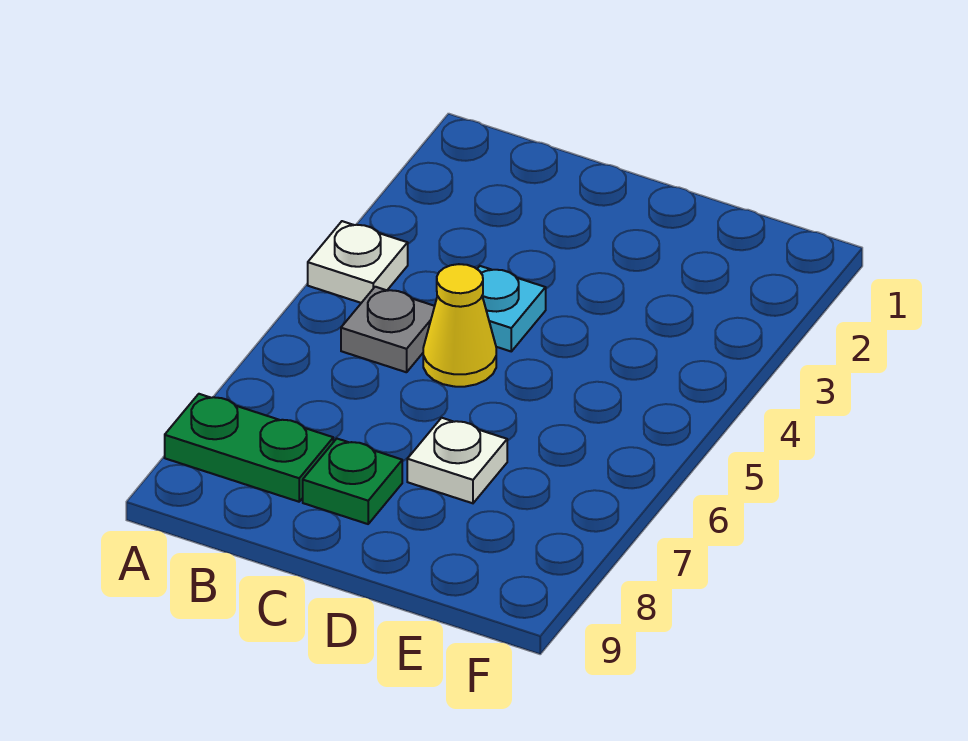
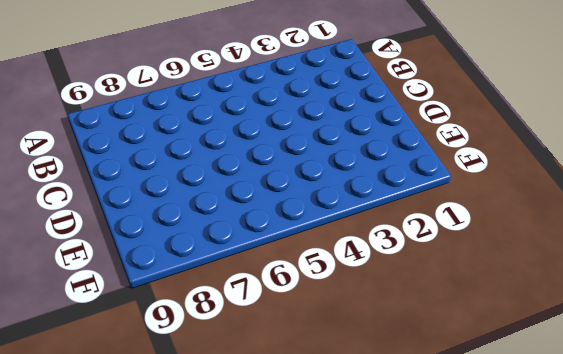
none -> white 1x1 plate [308,221,408,303]
none -> green 1x2 plate [165,394,333,502]

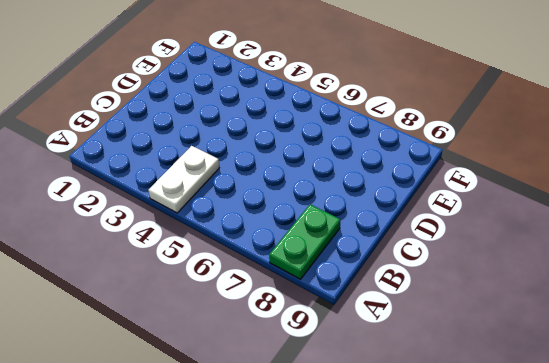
white 1x2 plate [149,146,219,213] -> white 1x1 plate [308,221,408,303]
none -> grey 1x1 plate [341,287,435,372]
none -> cyan 1x1 plate [478,266,546,351]

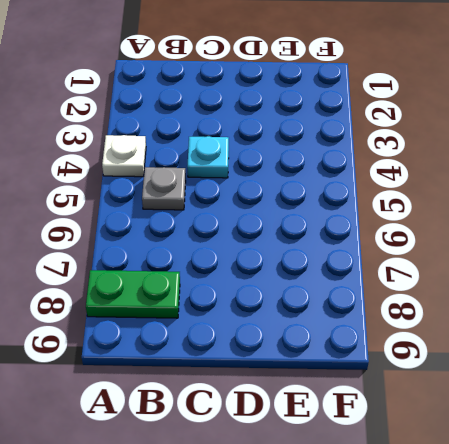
none -> yellow 1x1 cone [423,264,496,387]
none -> green 1x1 plate [303,439,402,524]

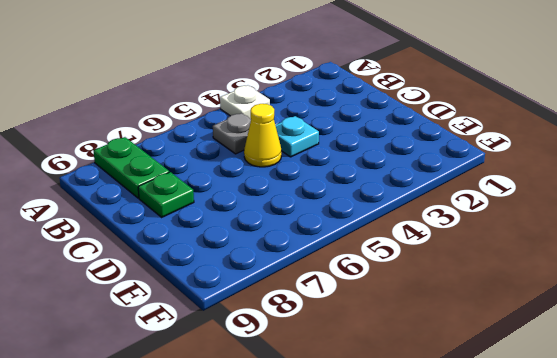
none -> white 1x1 plate [407,418,507,503]

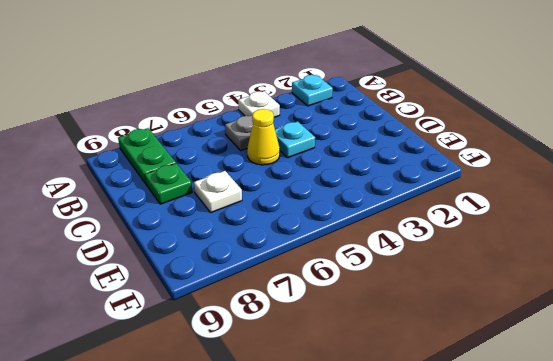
cyan 1x1 plate [292,75,333,106] -> none

